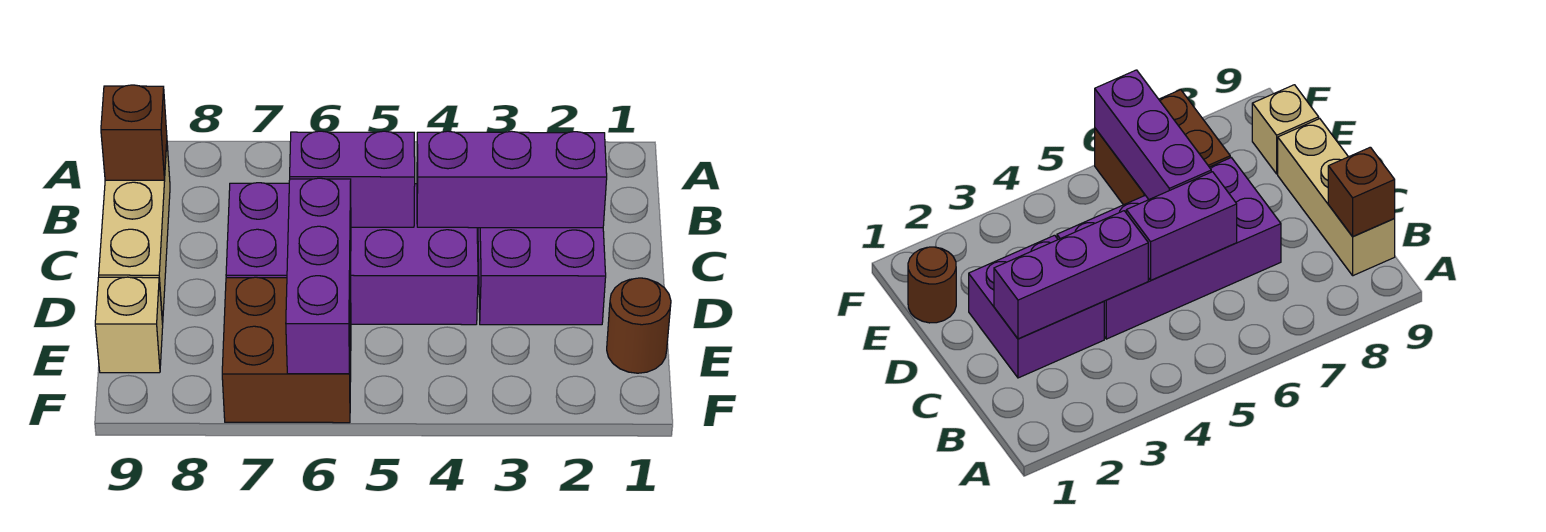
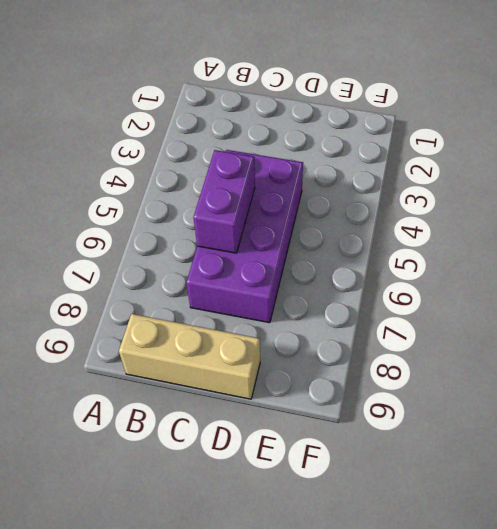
none -> purple 2x2 brick [478,228,606,325]
none -> brown 1x1 round brick [607,278,671,373]

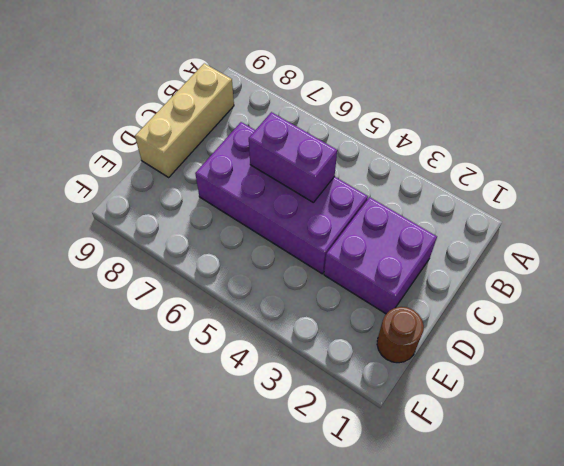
none -> brown 2x2 brick [222,277,351,423]
none -> tan 1x1 brick [95,277,163,373]

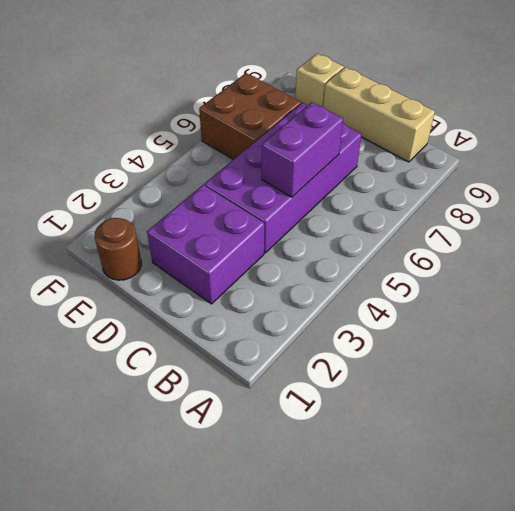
none -> brown 1x1 brick [101,85,167,180]
none -> purple 1x3 brick [417,131,607,228]

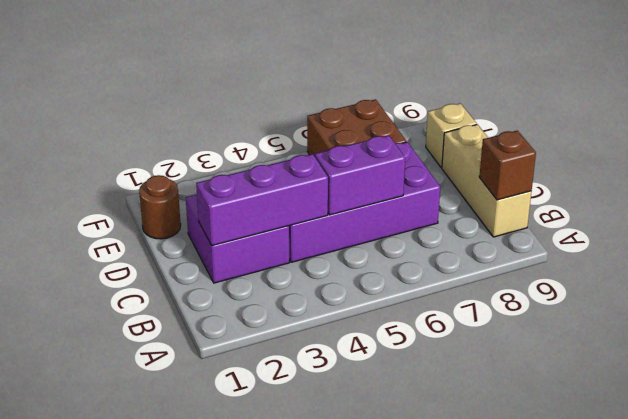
none -> purple 1x3 brick [286,178,351,374]

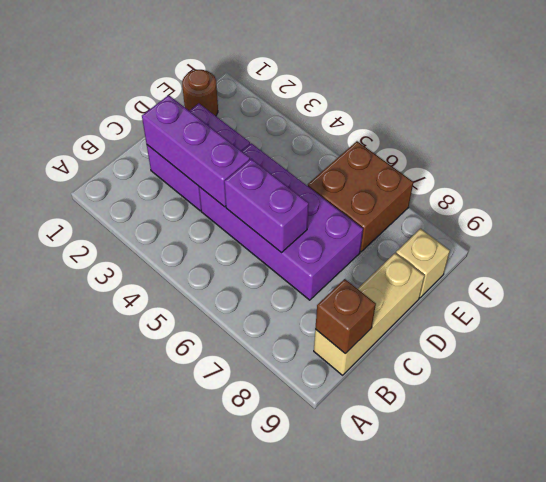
none -> purple 1x3 brick [286,178,351,374]

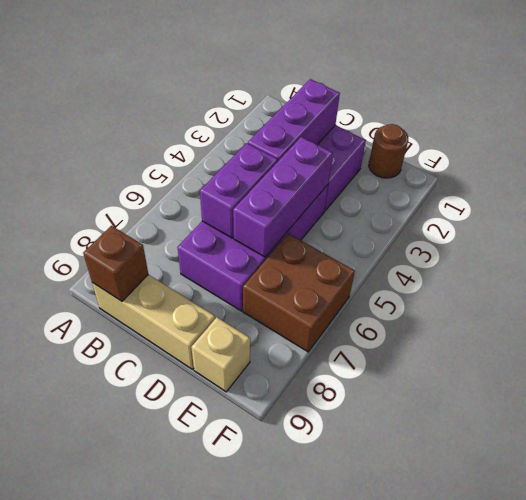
purple 1x3 brick [233,137,333,257] -> purple 1x3 brick turned to [286,178,351,374]

